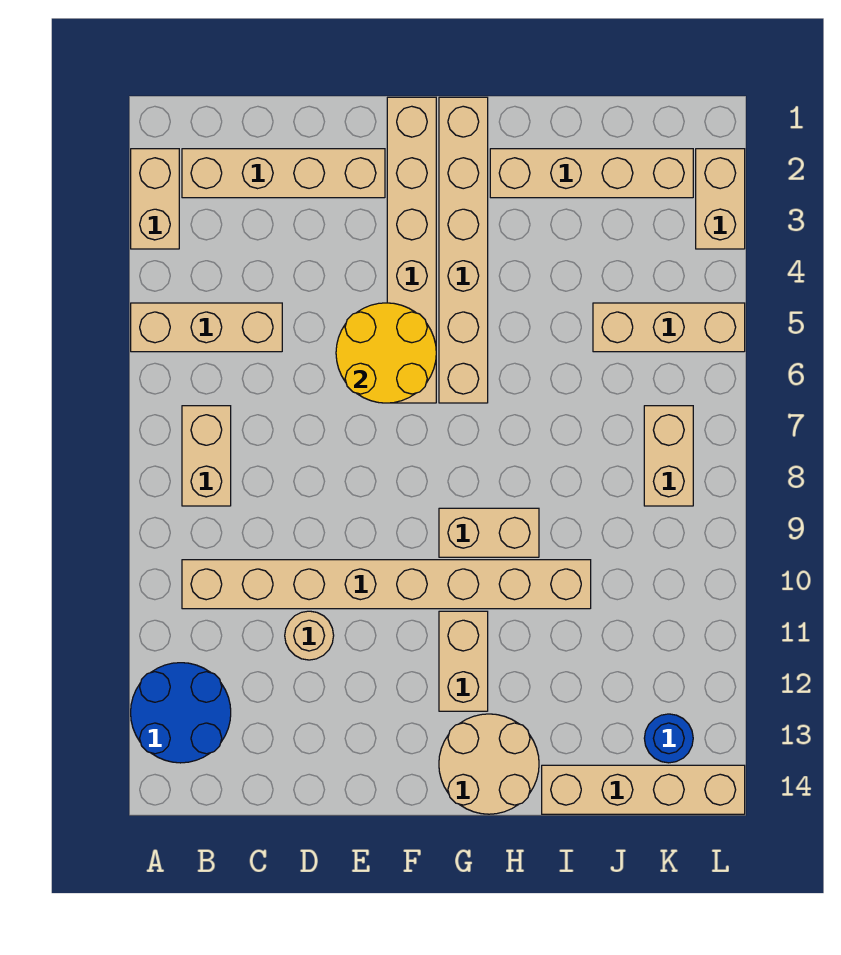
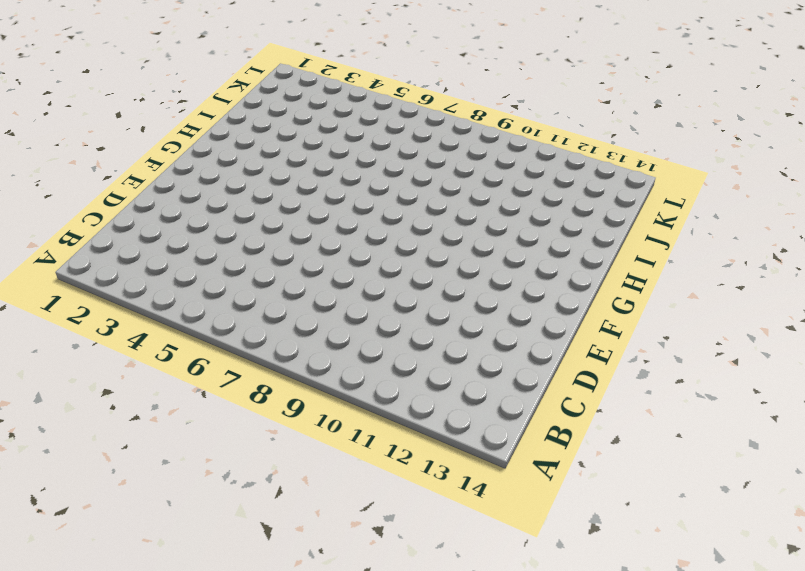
none -> tan 1x2 brick [131,149,179,249]
none -> tan 1x3 brick [131,303,282,352]
none -> blue 2x2 round brick [131,663,231,763]

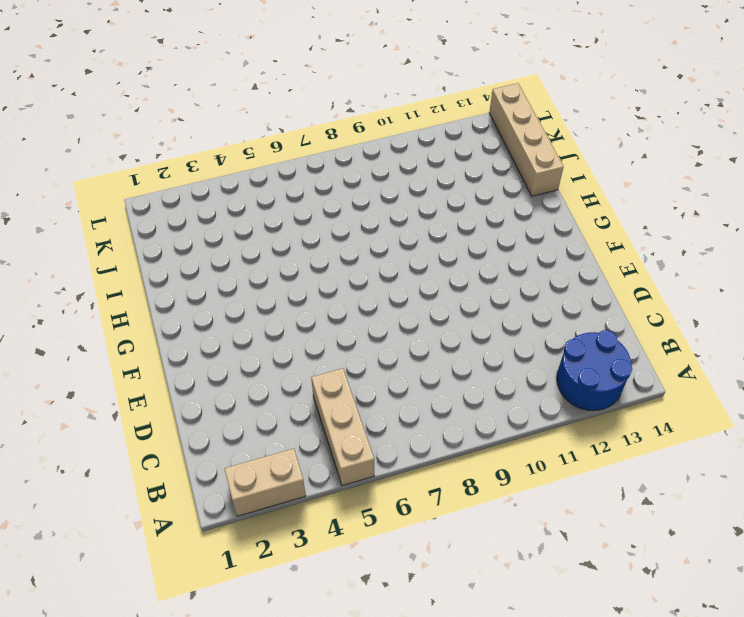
none -> tan 1x4 brick [182,149,385,198]
none -> tan 1x2 brick [182,406,231,506]
none -> tan 1x8 brick [182,560,591,609]

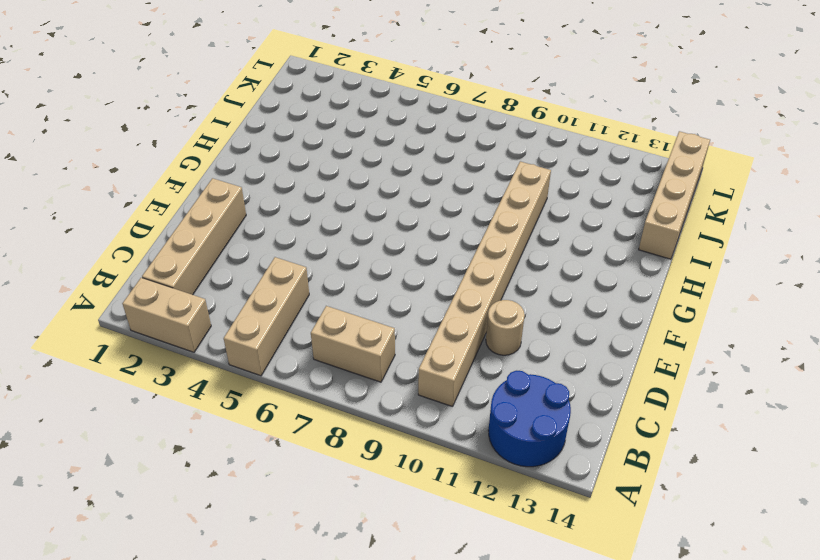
none -> tan 1x6 brick [387,97,436,403]
none -> tan 1x6 brick [439,97,488,403]
none -> tan 1x2 brick [439,508,539,557]

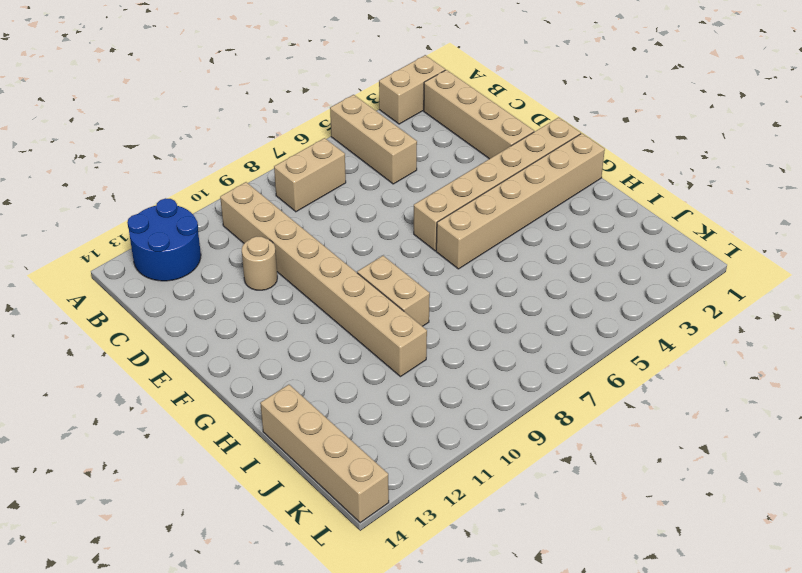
none -> tan 1x2 brick [439,611,488,711]
none -> tan 2x2 round brick [439,714,539,814]
none -> tan 1x4 brick [490,149,693,198]

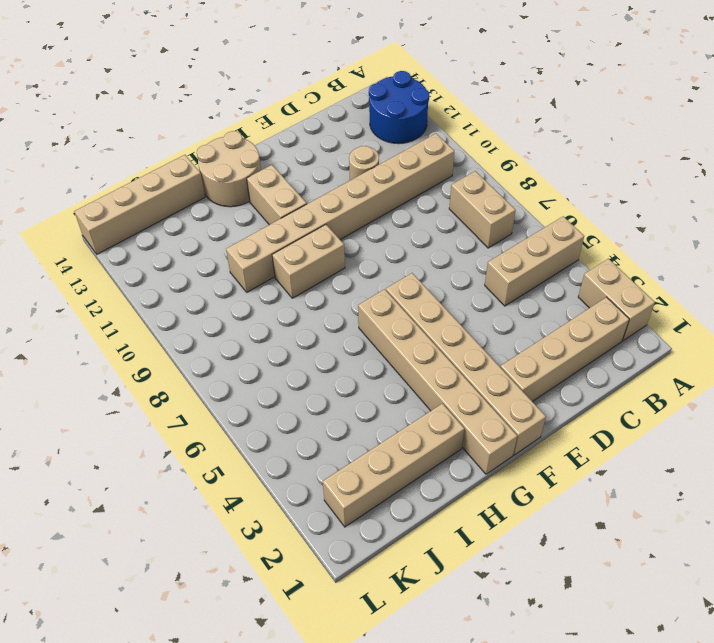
none -> tan 1x3 brick [593,303,745,352]
none -> tan 1x2 brick [644,406,693,506]
none -> blue 1x1 round brick [644,714,693,763]

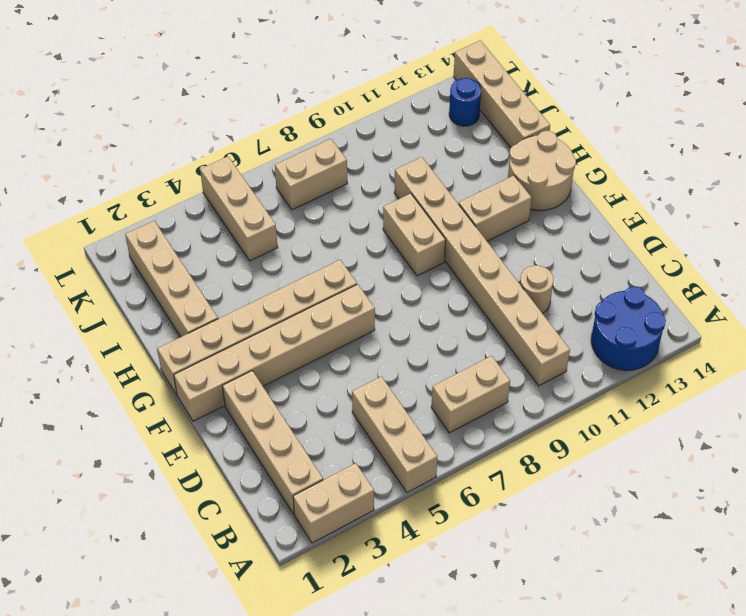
none -> tan 1x2 brick [696,149,745,249]
none -> yellow 2x2 round brick [336,303,436,403]

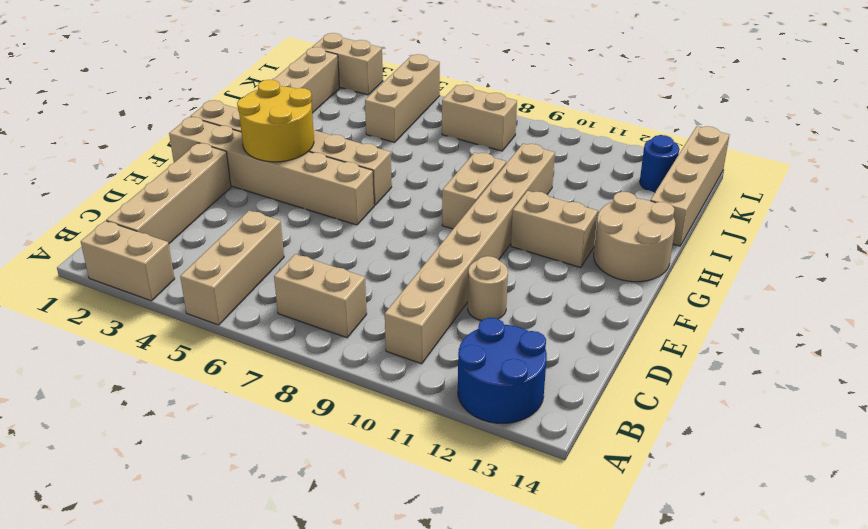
yellow 2x2 round brick [237,80,314,162] -> yellow 2x2 round brick moved to [336,303,436,403]

